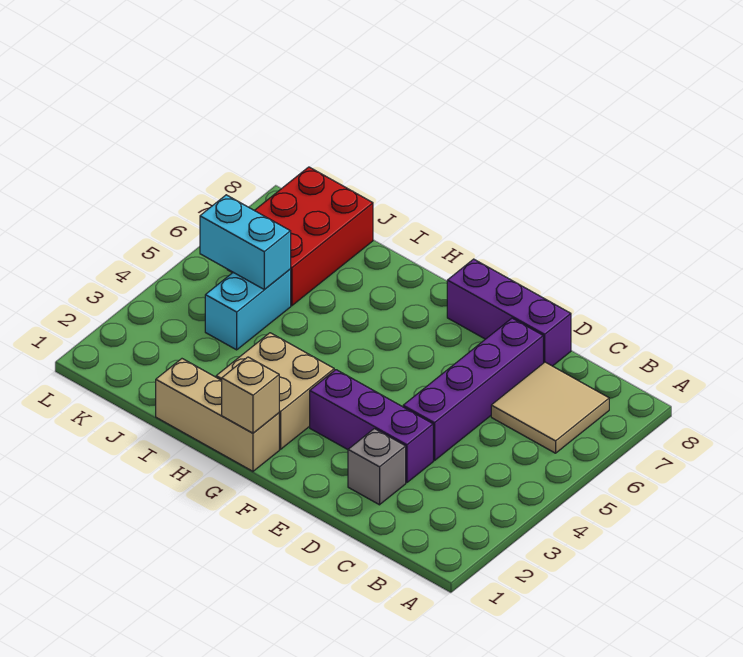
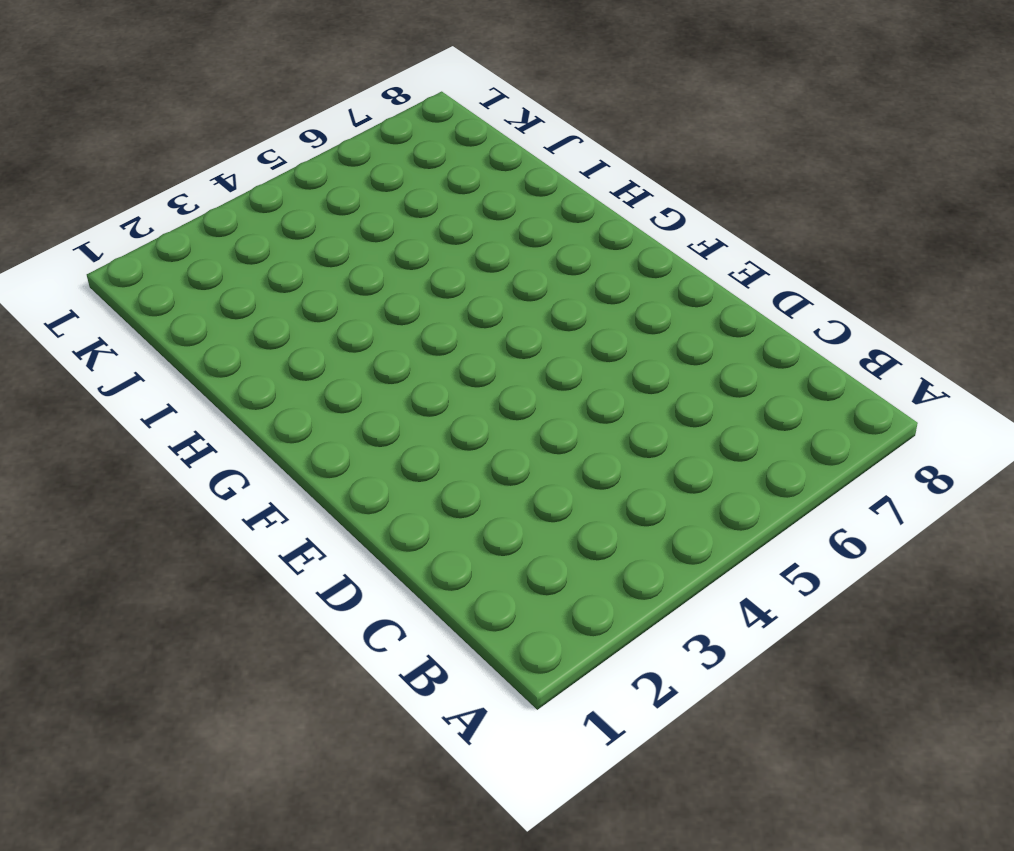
none -> tan 2x2 tile [491,362,609,453]
none -> grey 1x1 brick [348,429,406,505]

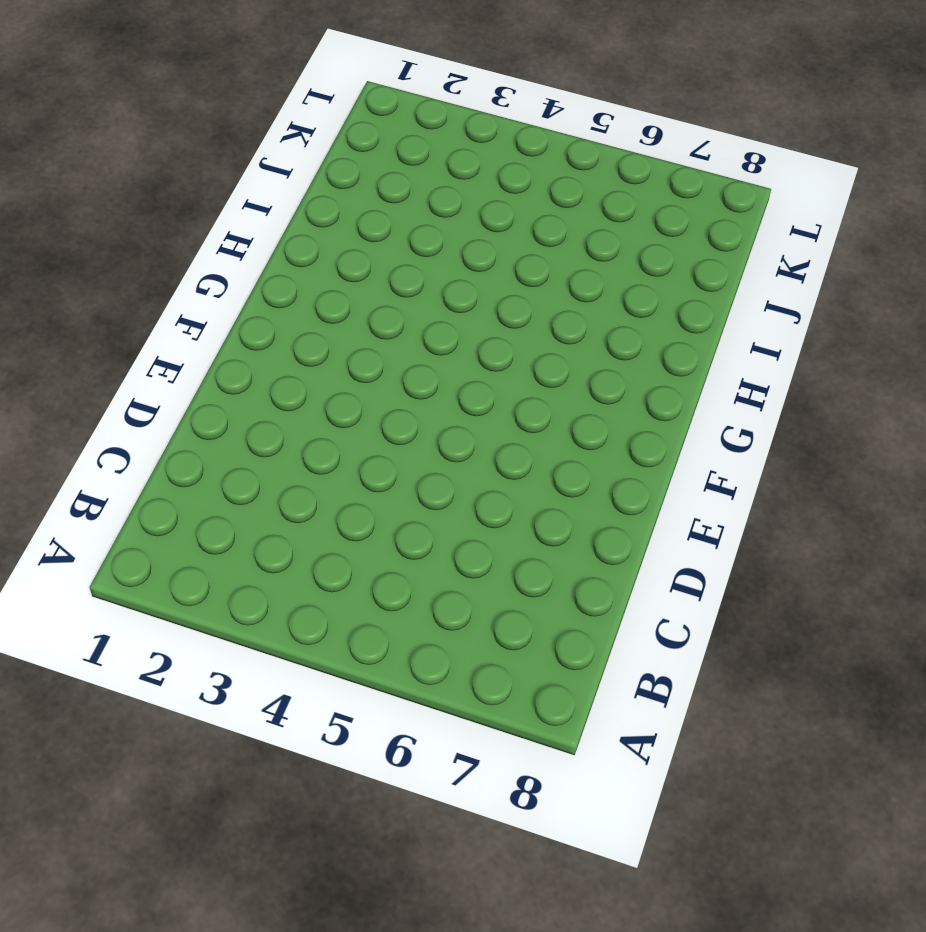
none -> tan 2x2 tile [491,362,609,453]
none -> grey 1x1 brick [348,429,406,505]

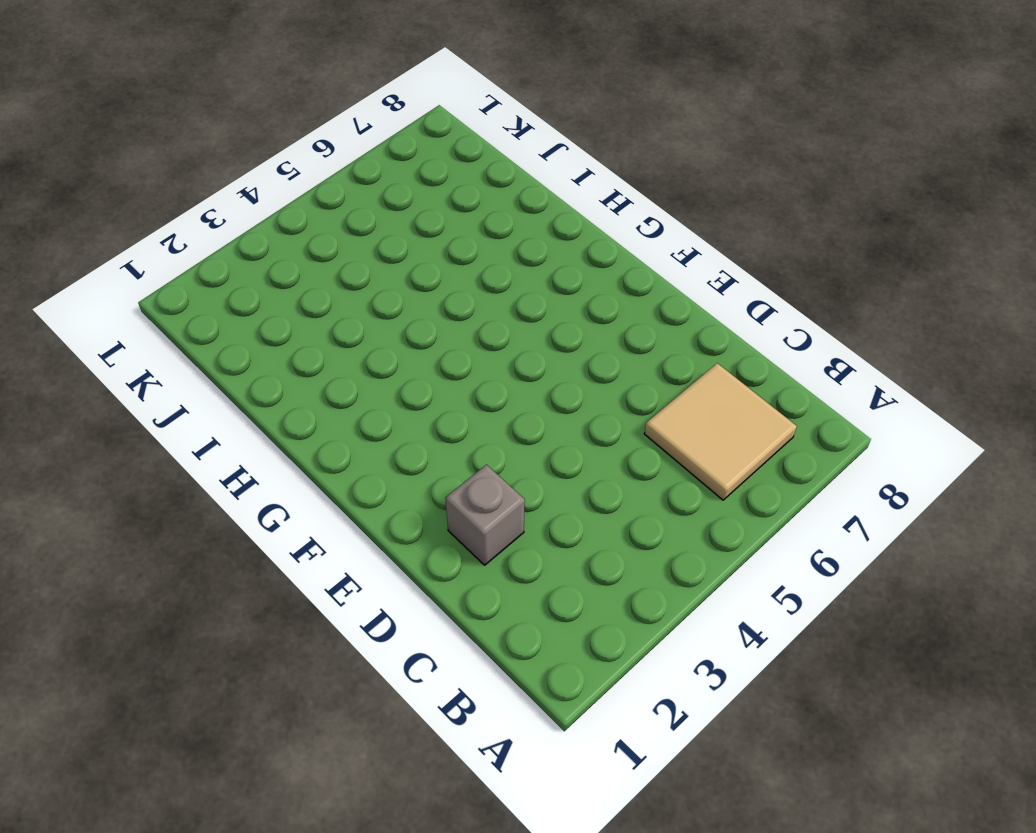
none -> purple 1x3 brick [310,370,433,483]
none -> purple 1x4 brick [403,318,543,460]

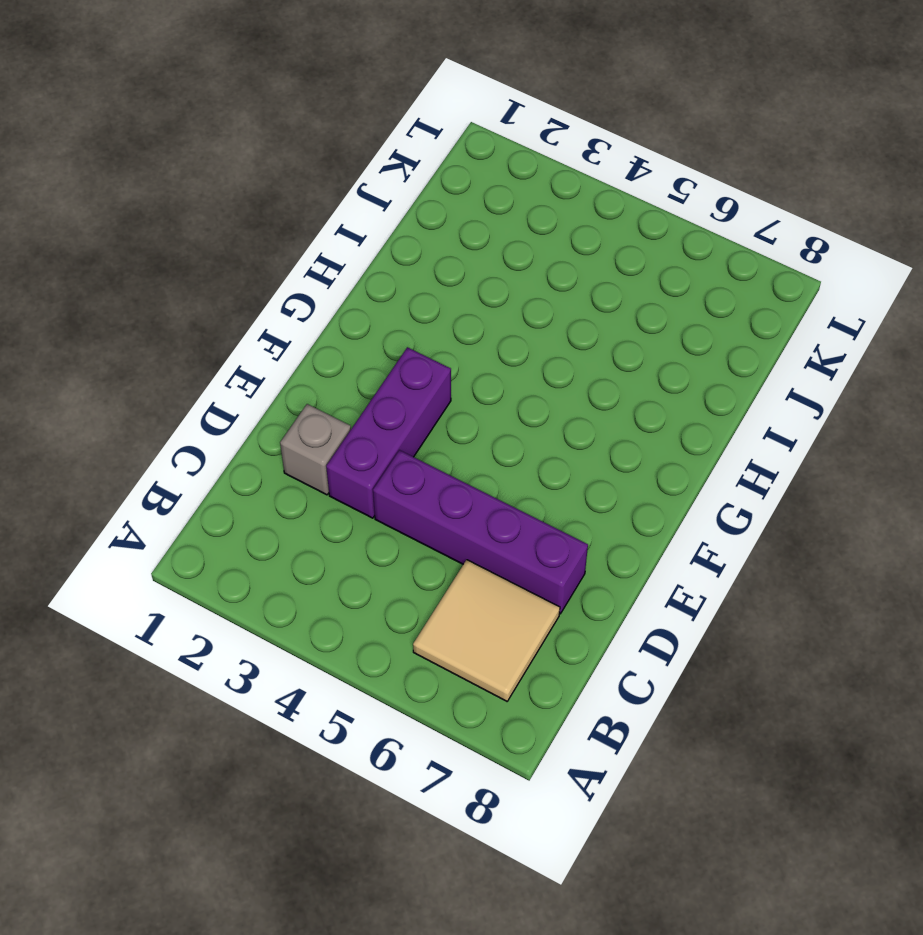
none -> purple 1x3 brick [447,259,571,366]
none -> tan 1x3 brick [156,359,279,471]

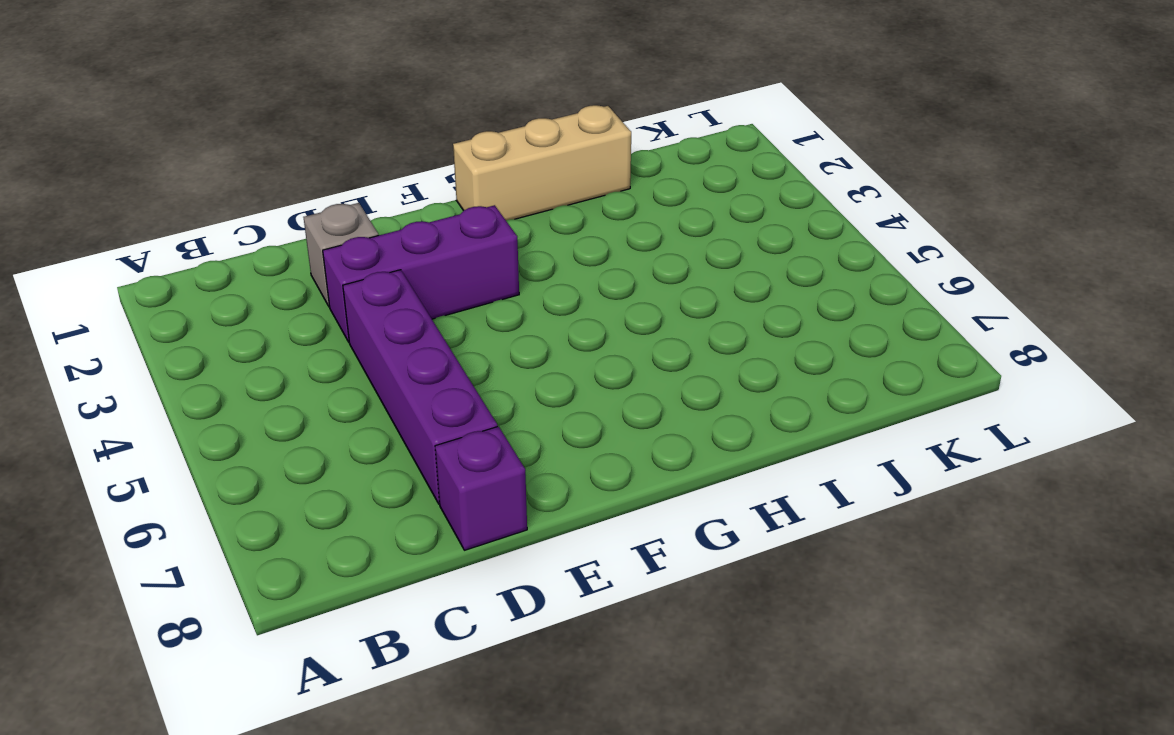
purple 1x1 brick [435,426,527,550] -> purple 1x3 brick [447,259,571,366]
none -> tan 2x2 tile [491,362,609,453]
none -> tan 2x2 brick [216,333,334,449]

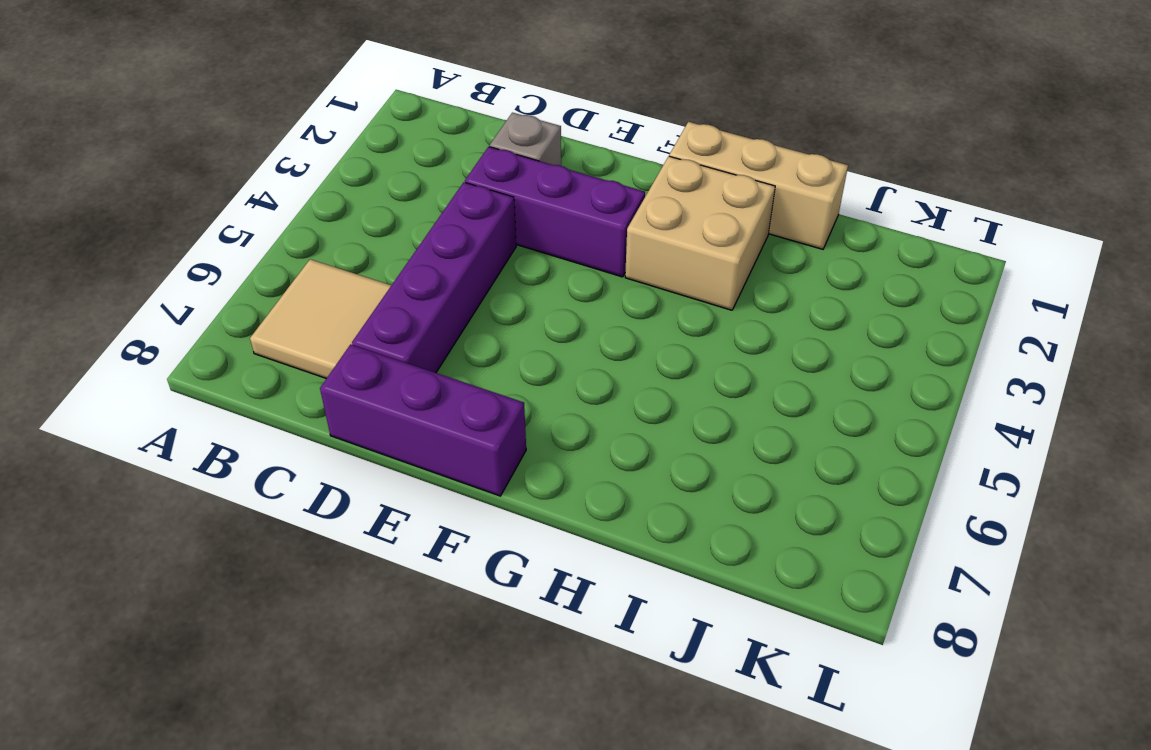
none -> cyan 1x2 brick [205,269,291,350]
none -> red 2x3 brick [227,167,373,306]

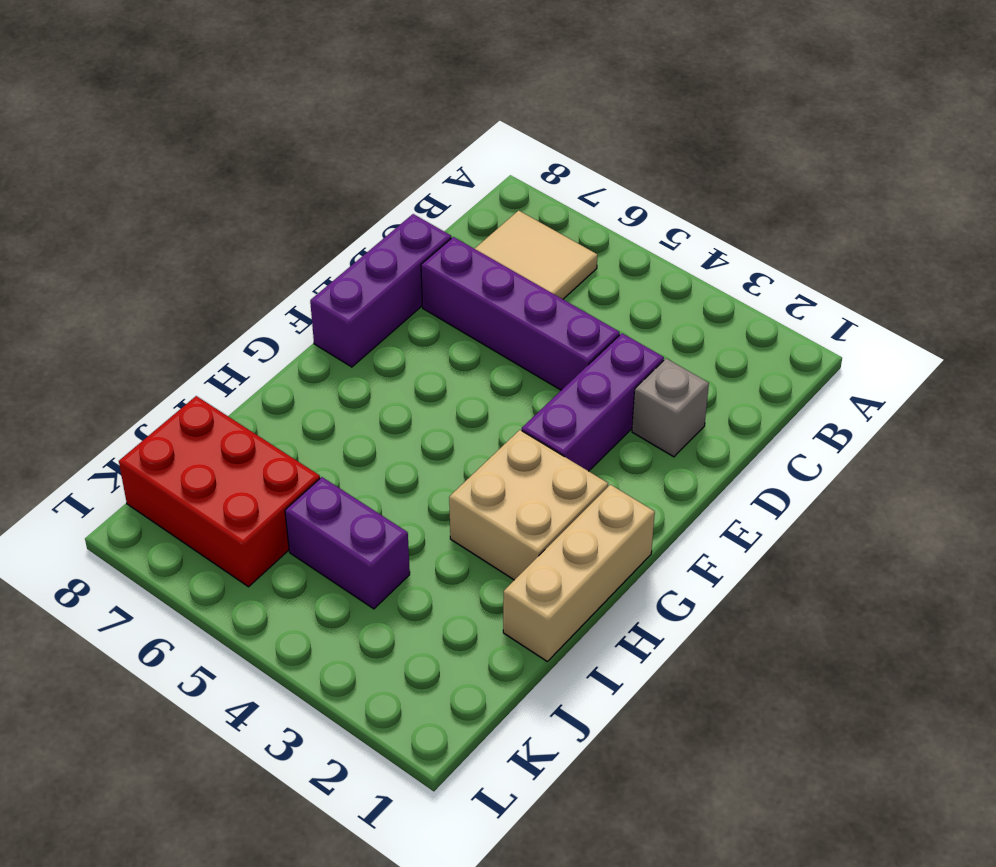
purple 1x2 brick [285,477,410,609] -> cyan 1x2 brick [205,269,291,350]
none -> tan 1x1 brick [222,357,279,433]
none -> cyan 1x2 brick [200,195,291,290]

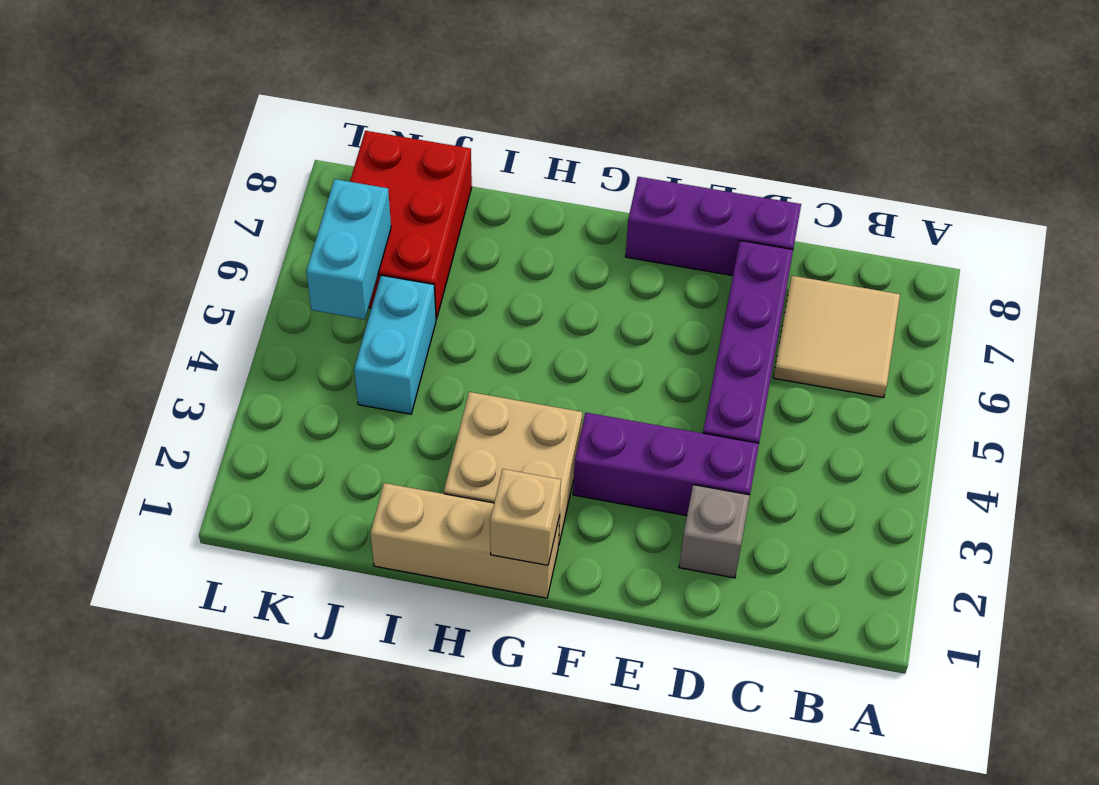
cyan 1x2 brick [306,179,391,319] -> cyan 1x2 brick turned to [200,195,291,290]

